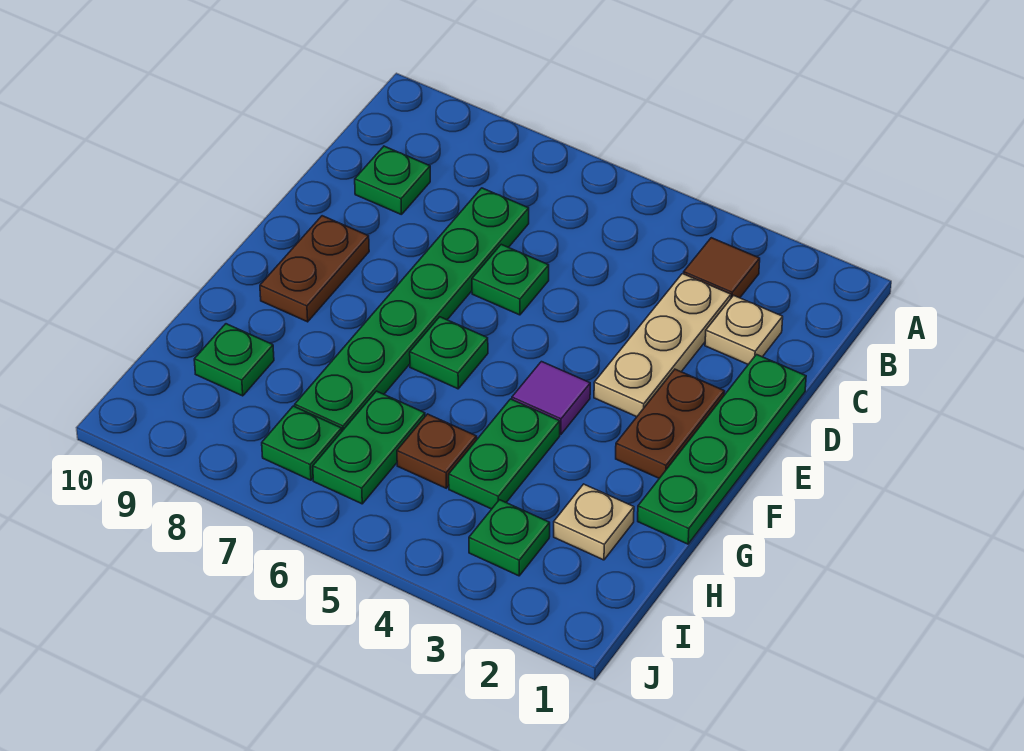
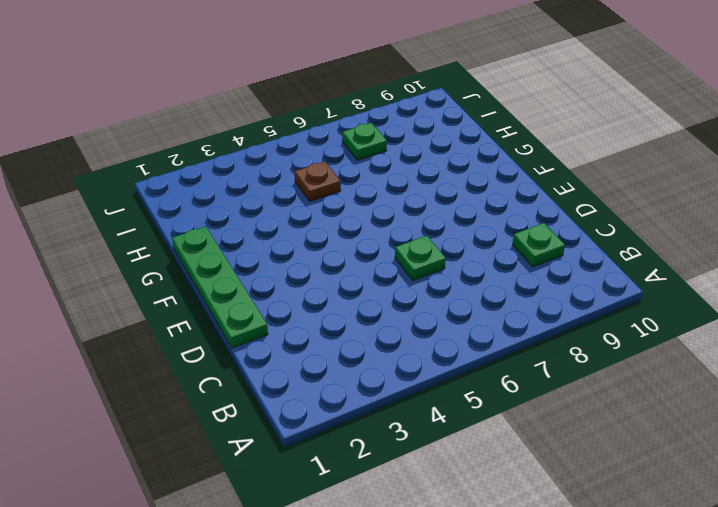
none -> brown 1x1 tile [684,238,760,298]
none -> tan 1x1 plate [705,295,783,364]
none -> tan 1x3 plate [594,274,731,417]

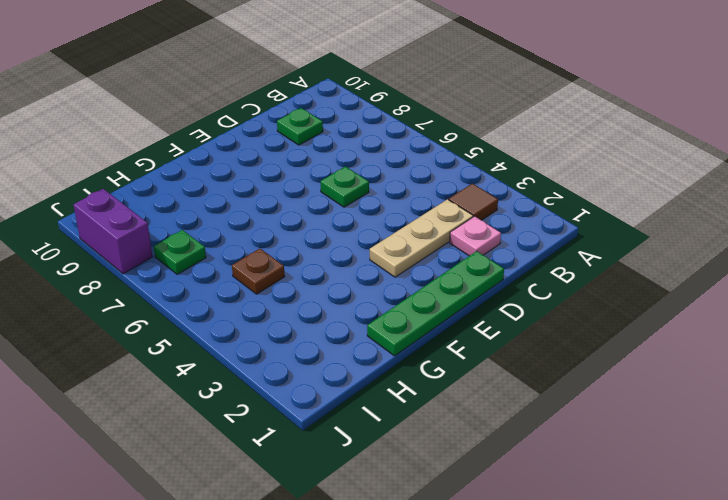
pink 1x1 plate [450,216,501,256] -> tan 1x1 plate [705,295,783,364]
purple 1x2 brick [74,189,152,274] -> none
none -> green 1x6 plate [295,188,529,431]
none -> brown 1x2 plate [616,369,725,478]
none -> brown 1x2 plate [260,216,369,322]

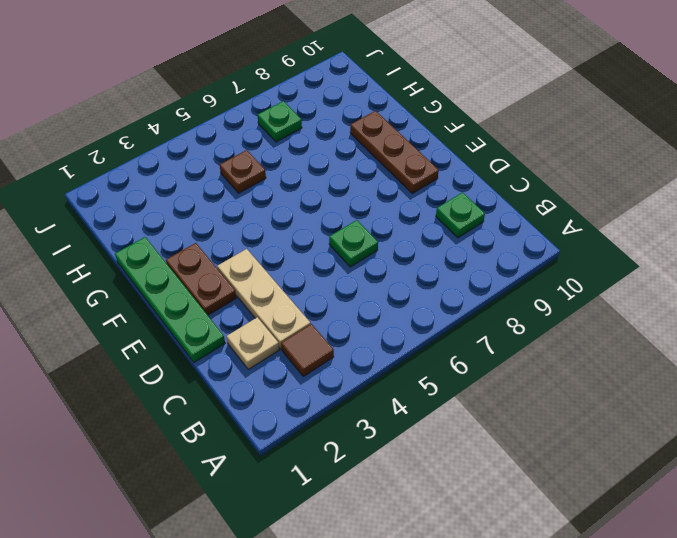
brown 1x3 plate [350,111,439,193] -> brown 1x2 plate [260,216,369,322]
none -> green 1x6 plate [295,188,529,431]
none -> purple 1x1 tile [512,362,590,435]
none -> green 1x1 plate [410,317,488,389]

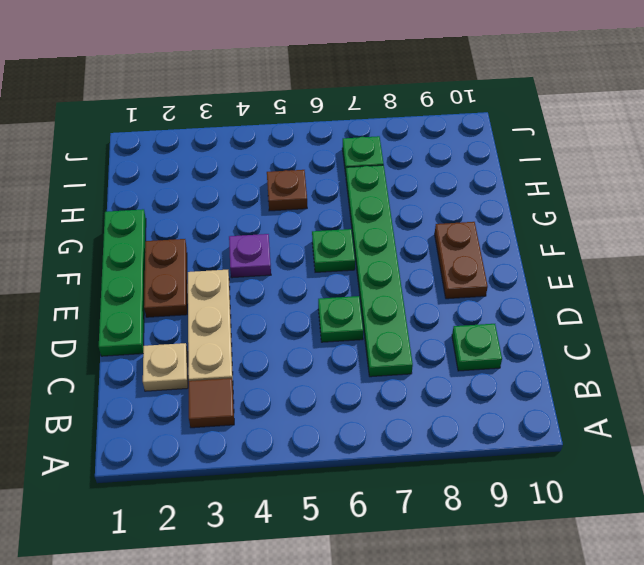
purple 1x1 plate [229,234,271,278] -> purple 1x1 tile [512,362,590,435]
none -> green 1x2 plate [449,399,560,509]
none -> tan 1x1 plate [554,484,634,560]
none -> green 1x2 plate [313,391,425,504]

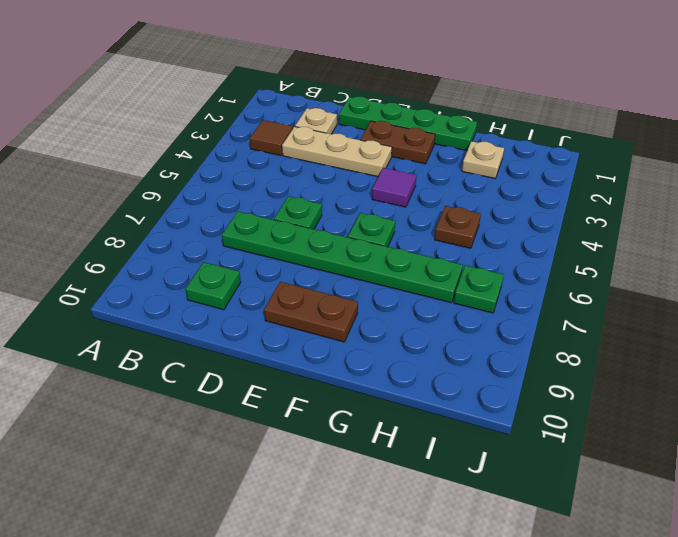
none -> green 1x2 plate [449,399,560,509]
none -> green 1x2 plate [313,391,425,504]
none -> green 1x1 plate [194,324,274,396]

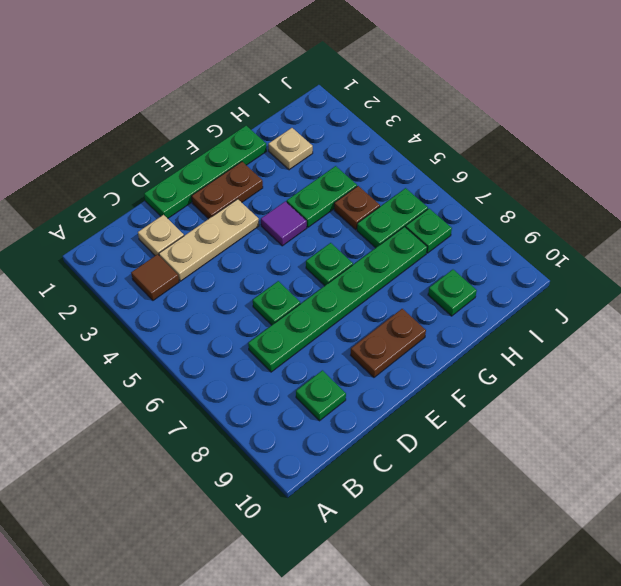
none -> green 1x1 plate [469,500,550,576]

